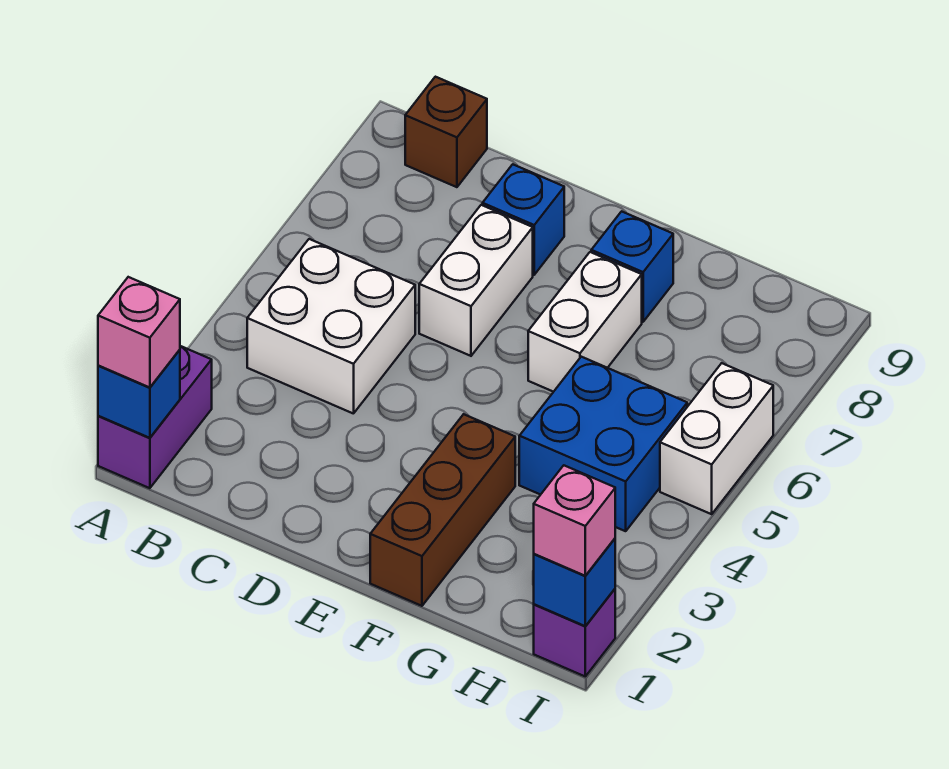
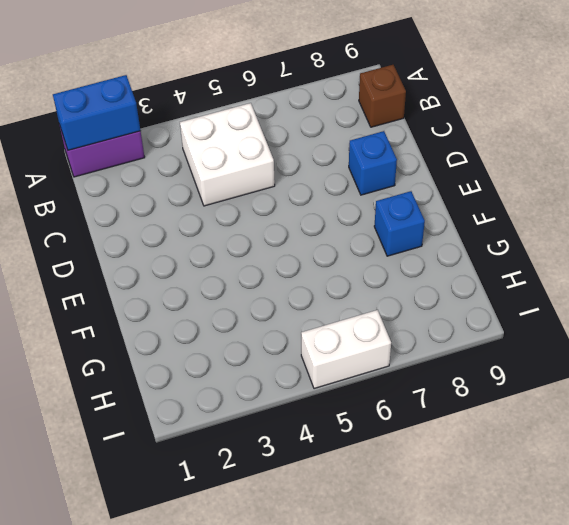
blue 1x2 brick [53,75,140,150] -> blue 1x1 brick [98,350,180,438]
none -> white 1x2 brick [419,205,533,356]
none -> brown 1x3 brick [370,414,515,606]
none -> white 1x2 brick [528,252,642,392]

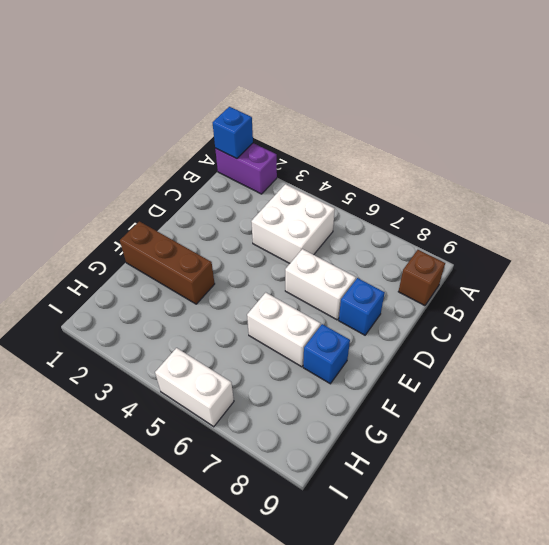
none -> blue 2x2 brick [519,357,687,531]
none -> purple 1x1 brick [534,589,615,676]
none -> blue 1x1 brick [534,539,615,626]

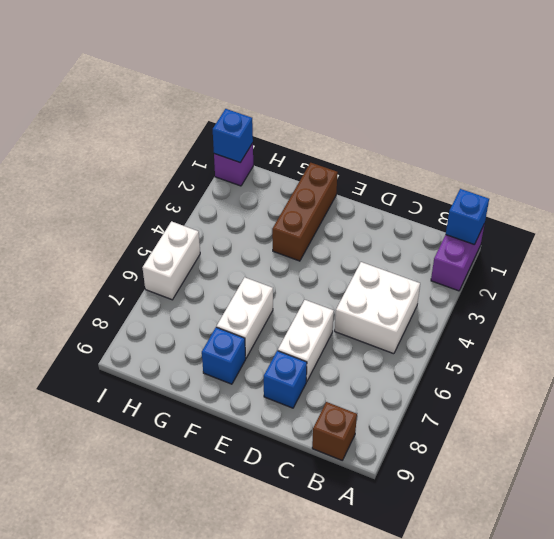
none -> blue 2x2 brick [519,357,687,531]
none -> pink 1x1 brick [98,277,180,388]
none -> pink 1x1 brick [534,465,615,576]

